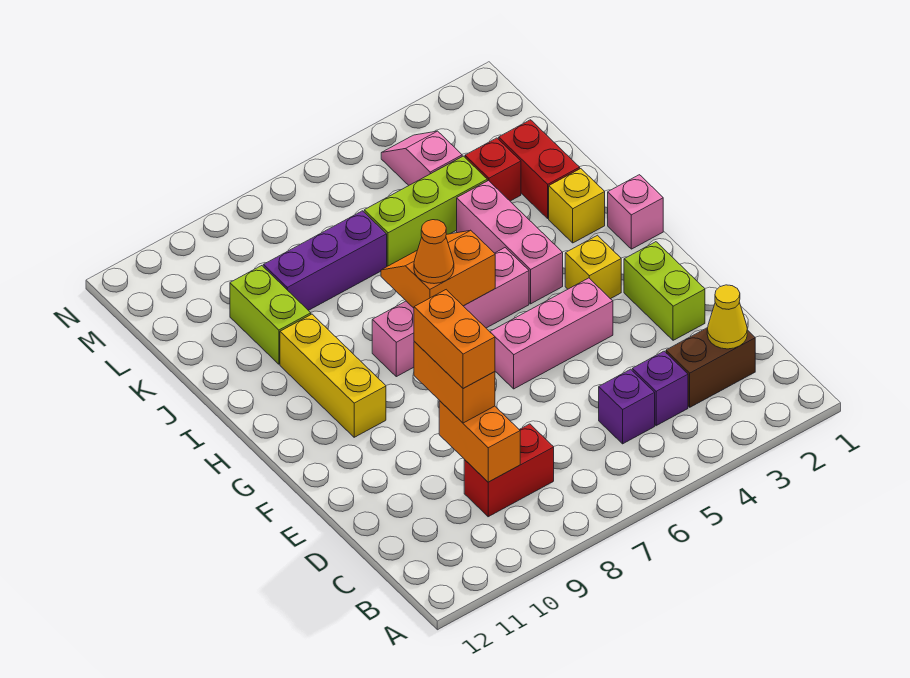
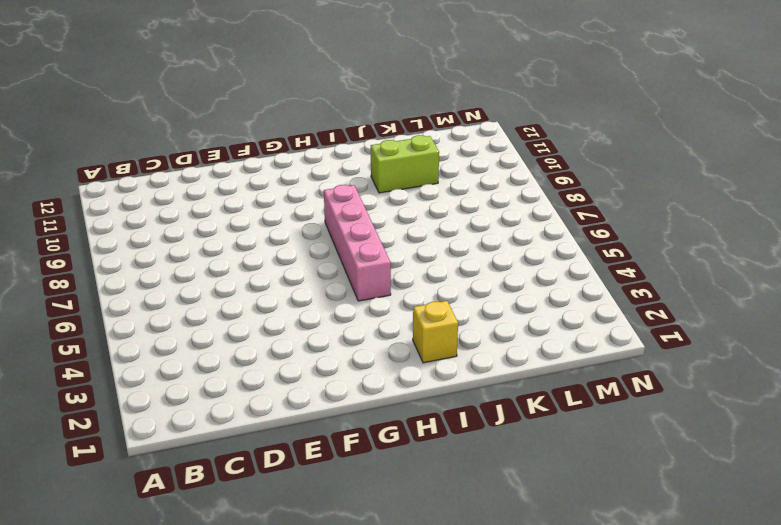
none -> brown 1x2 brick [666,328,755,407]
none -> purple 1x1 brick [632,351,688,426]
none -> purple 1x1 brick [599,369,655,444]

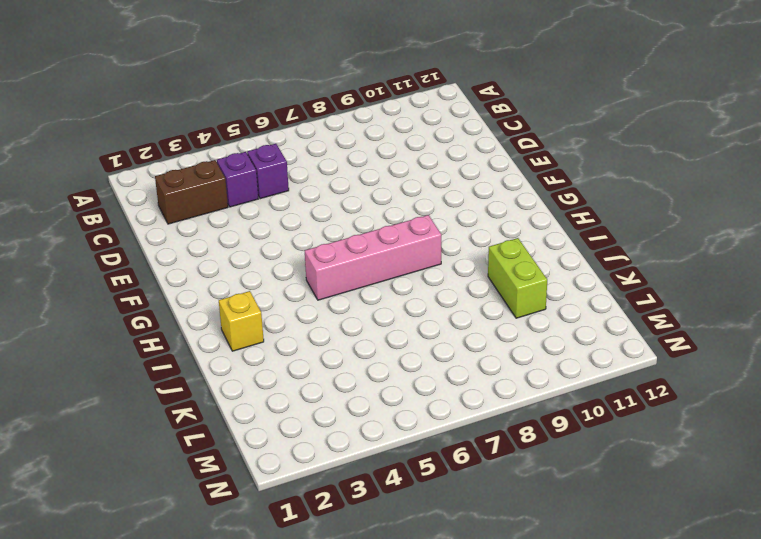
none -> red 1x2 brick [464,424,554,517]
none -> lime 1x2 brick [624,242,705,340]
none -> pink 1x3 brick [490,278,613,389]

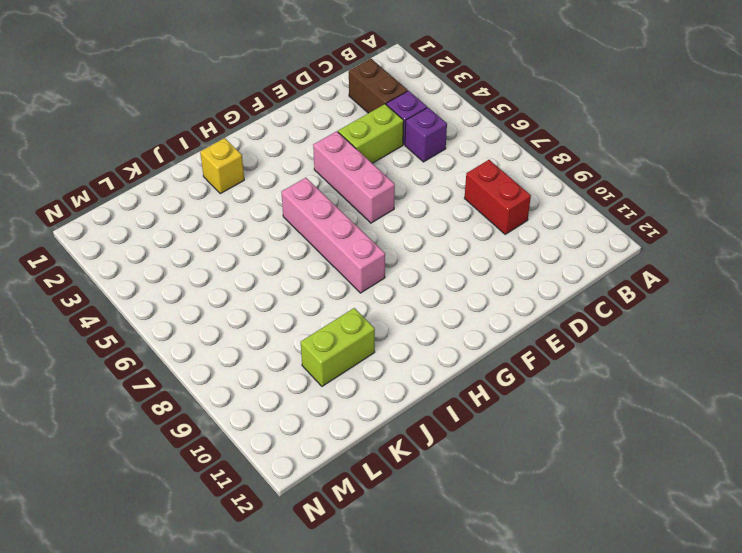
lime 1x2 brick [338,104,404,163] -> lime 1x2 brick moved to [624,242,705,340]
none -> yellow 1x1 brick [565,235,621,299]
none -> yellow 1x3 brick [280,314,386,437]
none -> pink 1x1 brick [608,175,663,249]

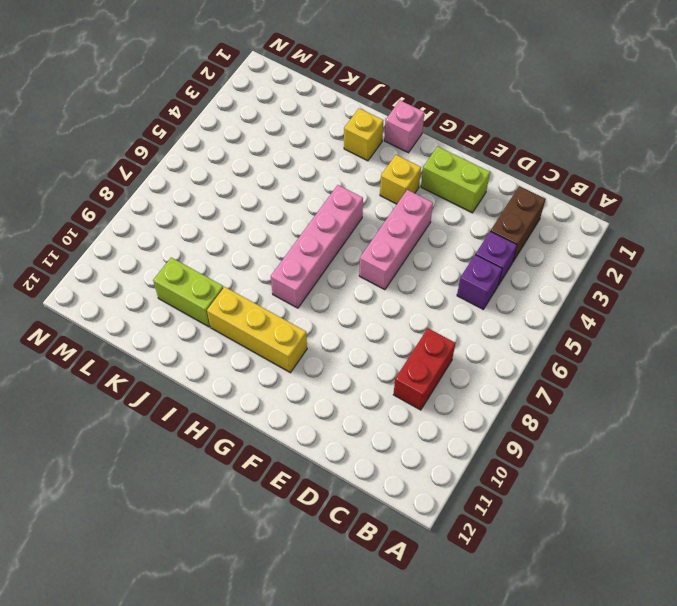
none -> pink 1x3 brick [457,181,563,304]
none -> red 1x2 brick [499,120,580,218]
none -> red 1x1 brick [465,138,521,201]

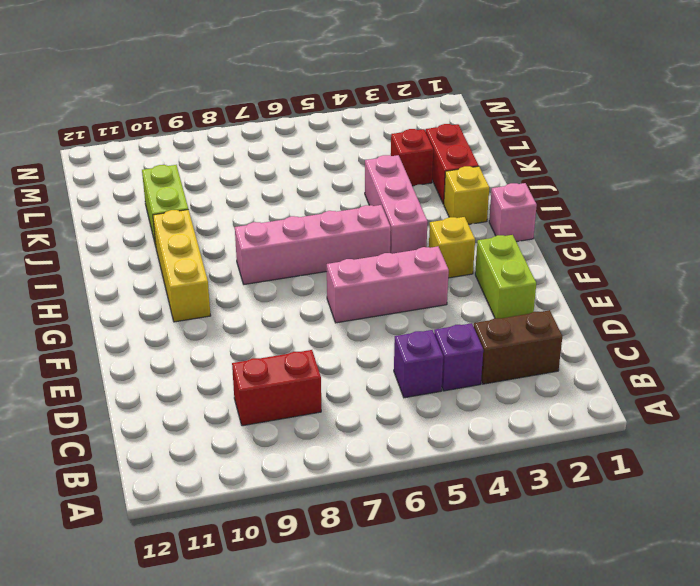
none -> lime 1x3 brick [364,156,487,266]
none -> purple 1x3 brick [263,211,387,310]
none -> pink 1x2 slope [381,131,462,185]

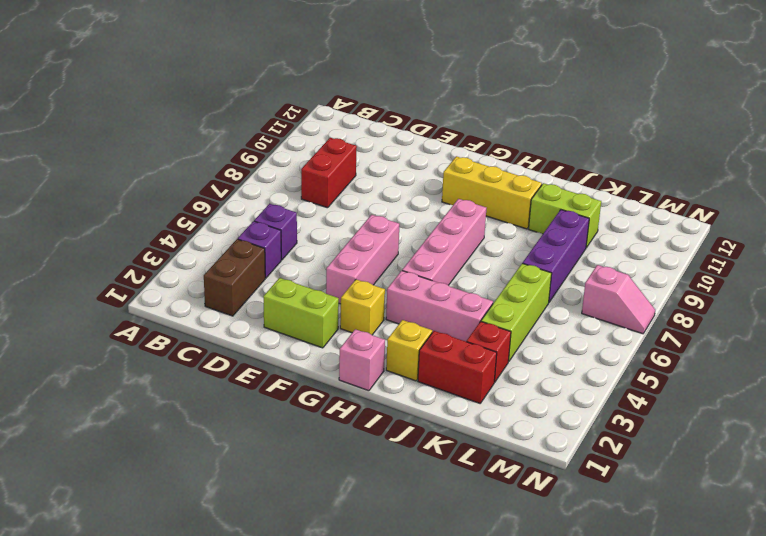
pink 1x2 slope [582,265,655,334] -> pink 1x2 slope moved to [381,131,462,185]
none -> yellow 1x1 cone [707,285,747,349]
none -> orange 1x2 brick [439,401,520,482]
none -> orange 2x2 slope [381,230,495,308]

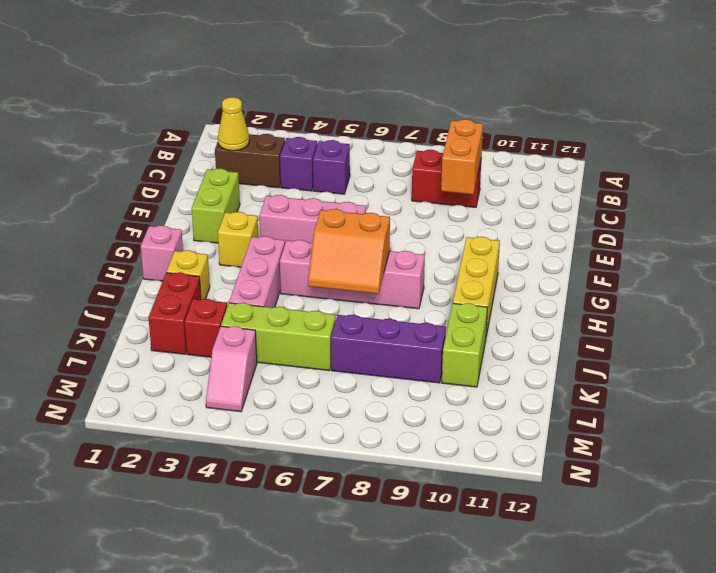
none -> orange 1x2 brick [414,342,495,423]
none -> orange 1x1 cone [414,220,454,284]
none -> orange 1x2 brick [414,290,495,389]

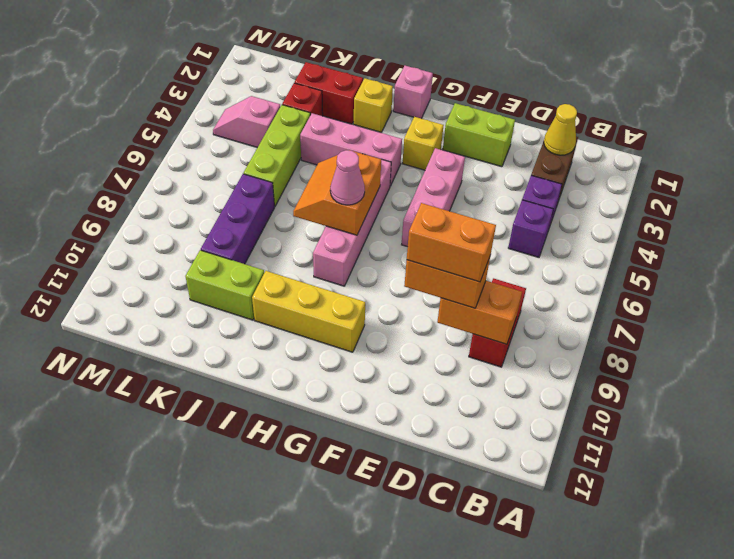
pink 1x1 cone [330,150,365,205] -> orange 1x1 cone [414,220,454,284]

